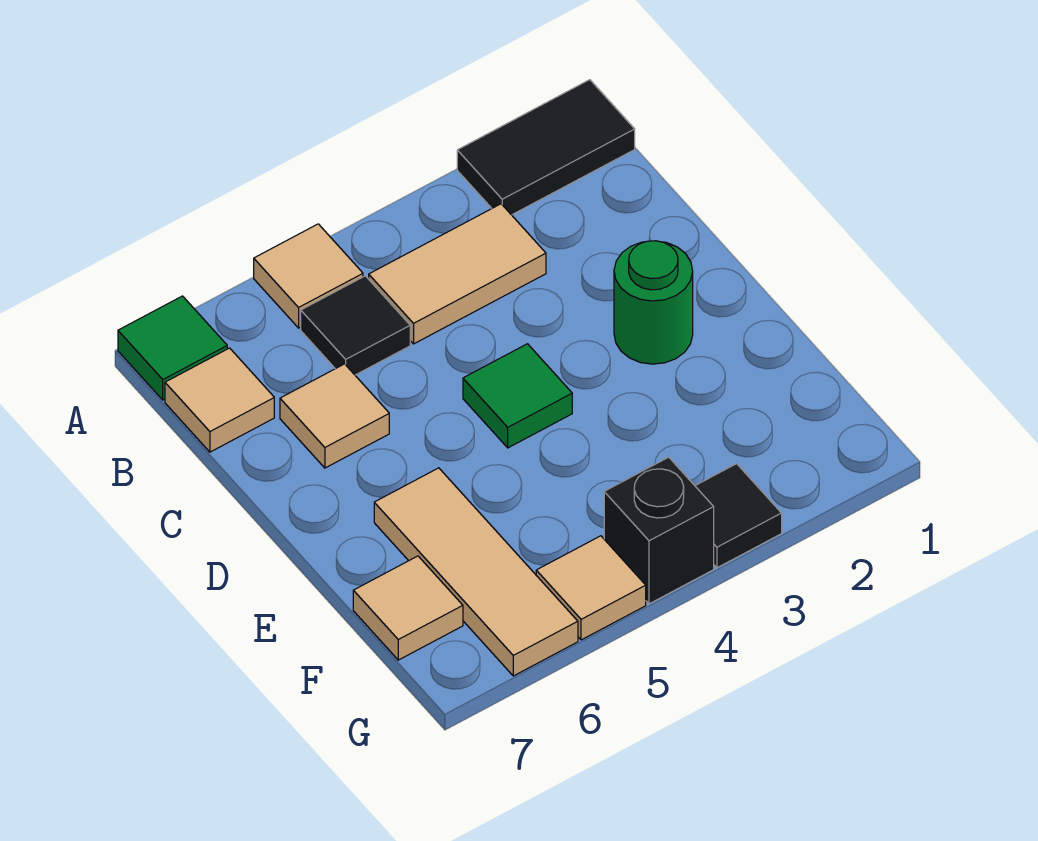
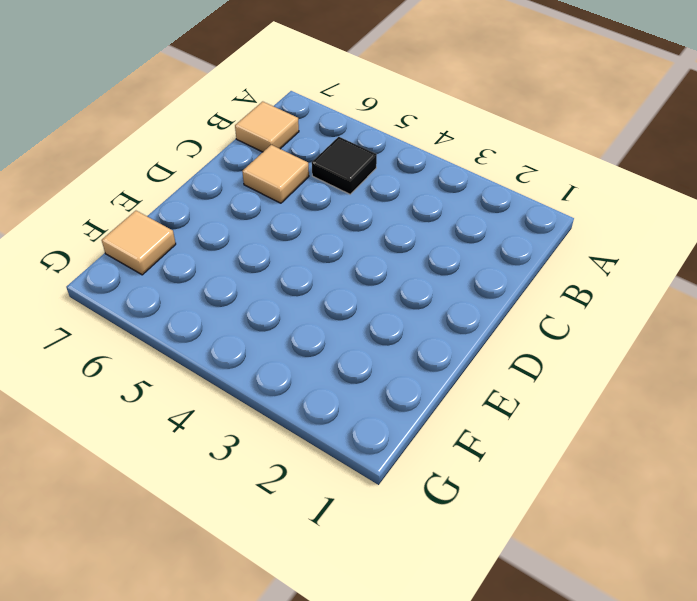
none -> black 1x2 tile [457,80,635,215]
none -> tan 1x1 tile [254,224,363,328]
none -> green 1x1 tile [118,296,227,400]

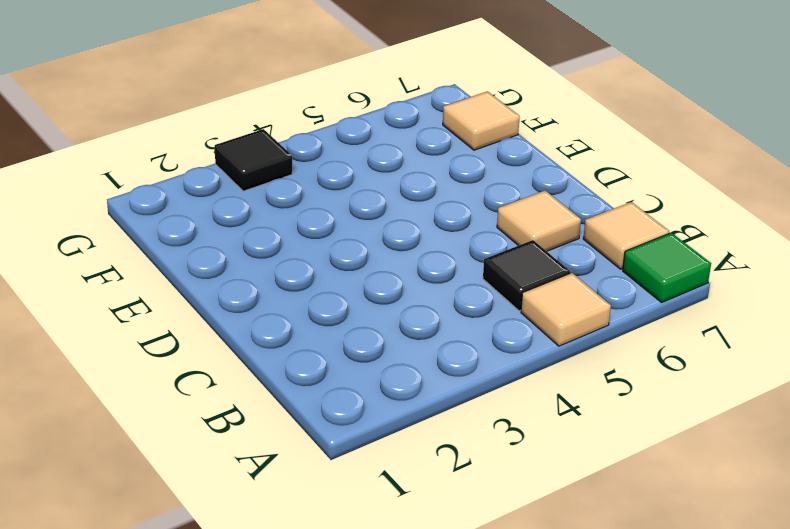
none -> black 1x2 tile [457,80,635,215]
none -> tan 1x2 tile [369,204,546,344]
none -> green 1x1 round brick [614,241,693,364]

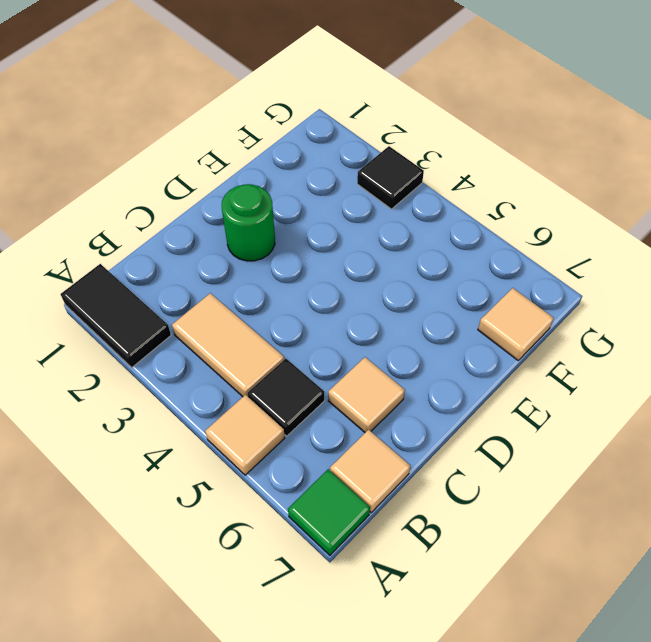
none -> green 1x1 tile [463,344,572,448]
none -> tan 1x3 tile [374,468,578,676]
none -> black 1x1 brick [604,457,714,604]

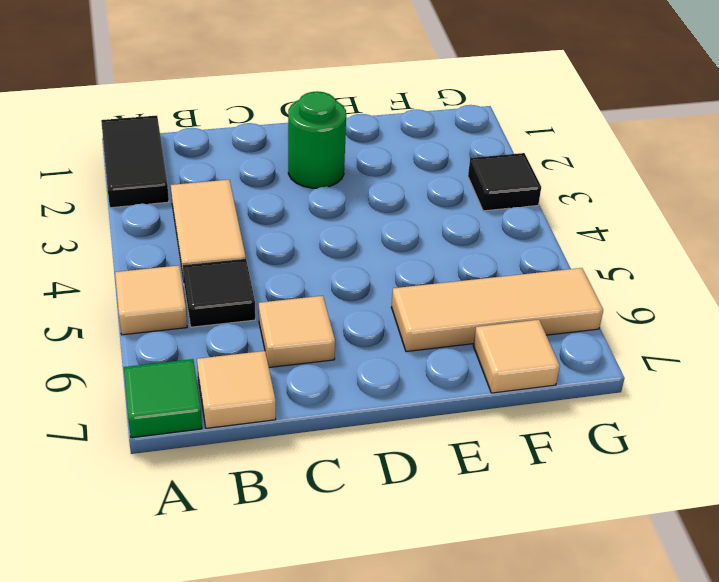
none -> green 1x1 tile [463,344,572,448]
none -> black 1x1 brick [604,457,714,604]
none -> tan 1x1 tile [536,536,646,640]

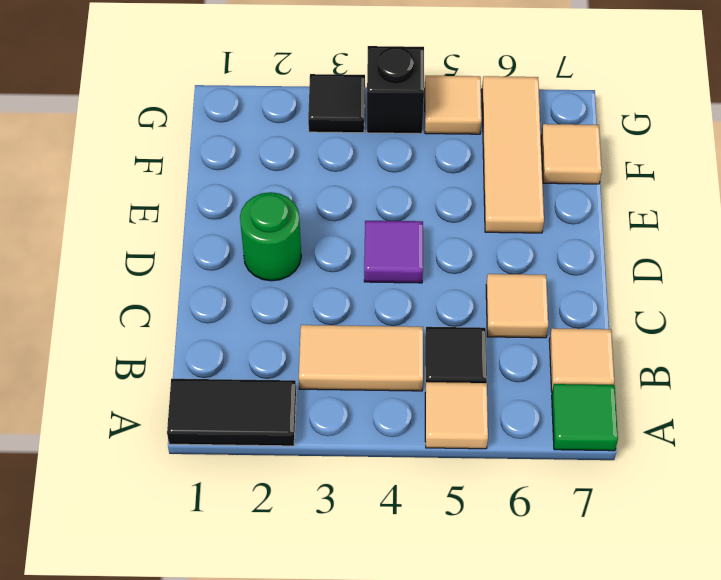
purple 1x1 tile [364,221,423,283] -> green 1x1 tile [463,344,572,448]

